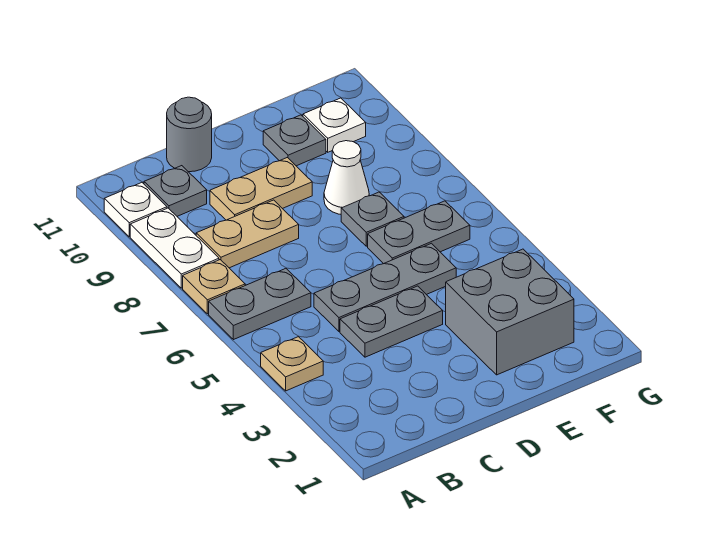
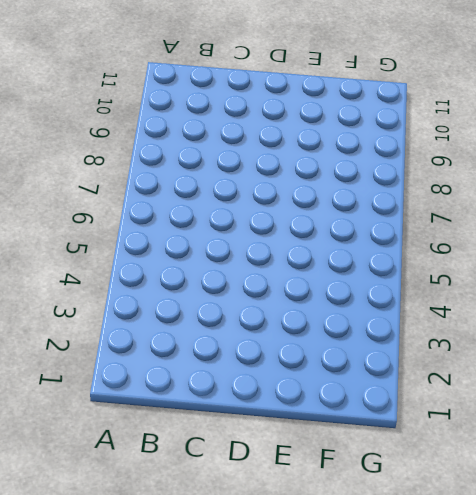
none -> tan 1x1 plate [261,337,323,391]
none -> grey 1x2 plate [209,269,311,340]
none -> tan 1x1 plate [183,260,245,314]

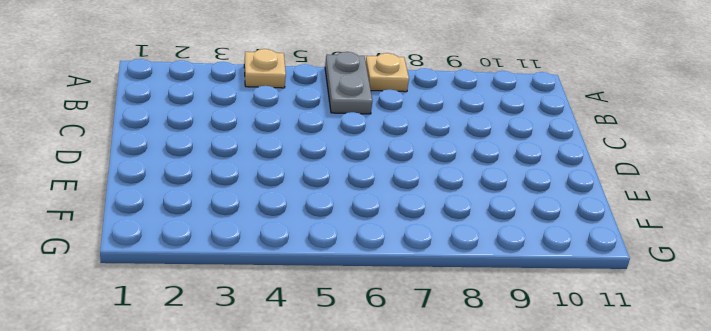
none -> white 1x2 plate [130,208,219,288]
none -> white 1x1 plate [104,183,167,237]
none -> tan 1x2 plate [196,200,299,268]

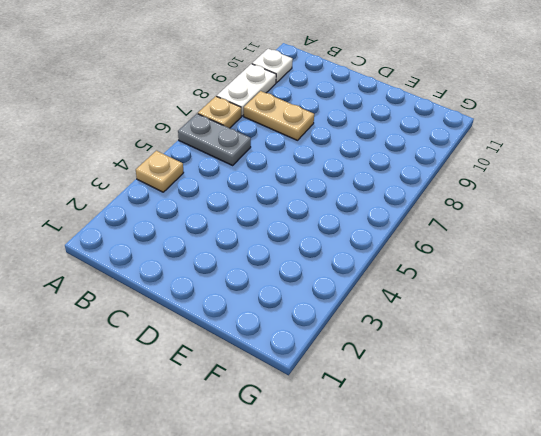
none -> grey 1x1 plate [144,166,207,216]
none -> grey 1x2 plate [340,286,443,357]
none -> grey 1x3 plate [314,243,456,331]

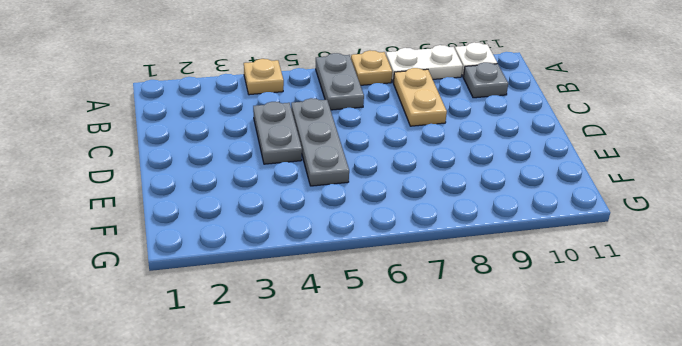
none -> tan 1x2 plate [210,158,312,220]
none -> grey 1x1 round brick [167,97,212,172]
none -> grey 2x2 brick [446,249,574,375]

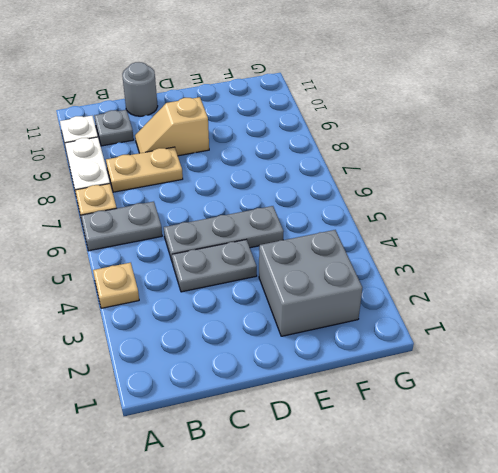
tan 1x2 slope [135,97,209,156] -> tan 1x2 plate [210,158,312,220]
none -> grey 1x2 plate [368,201,470,264]
none -> grey 1x1 plate [341,192,404,246]
none -> white 1x1 cone [324,141,369,214]

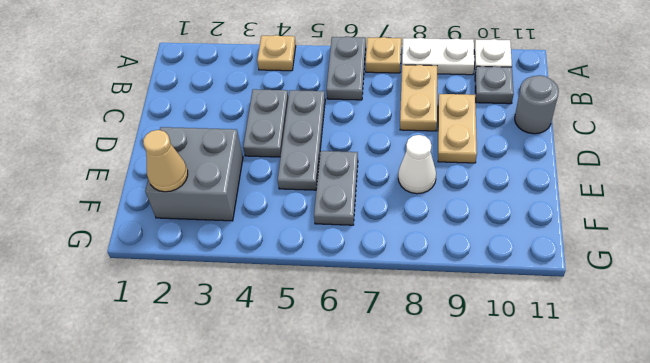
tan 1x1 cone [143,130,188,192] -> none
none -> grey 1x1 plate [341,192,404,246]
none -> grey 1x1 plate [263,115,326,166]
none -> white 1x1 plate [303,98,366,152]

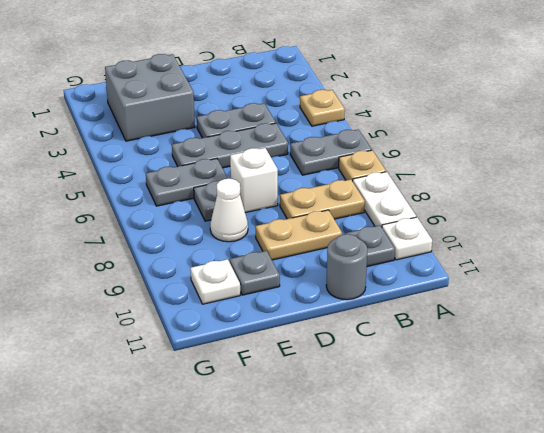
white 1x1 brick [230,148,278,213] -> none

